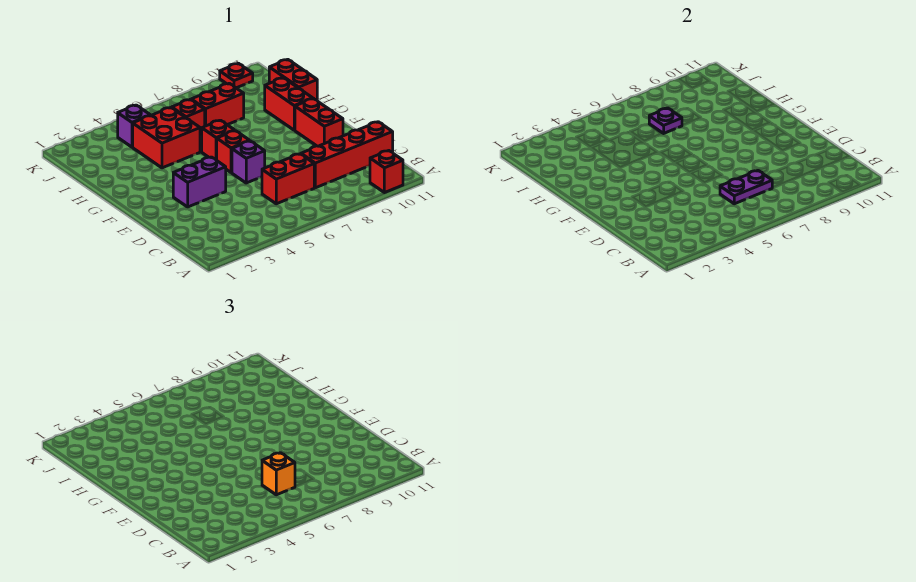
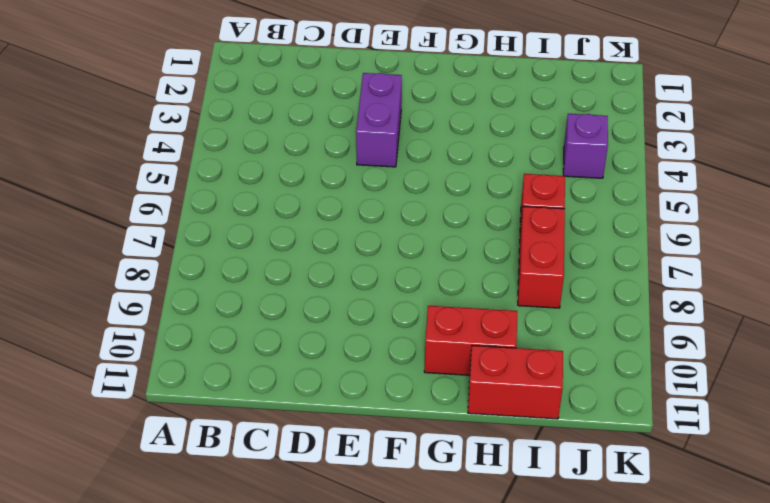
none -> red 1x1 brick [370,151,403,193]
none -> red 1x2 brick [262,154,314,204]
none -> red 1x4 brick [301,122,393,188]

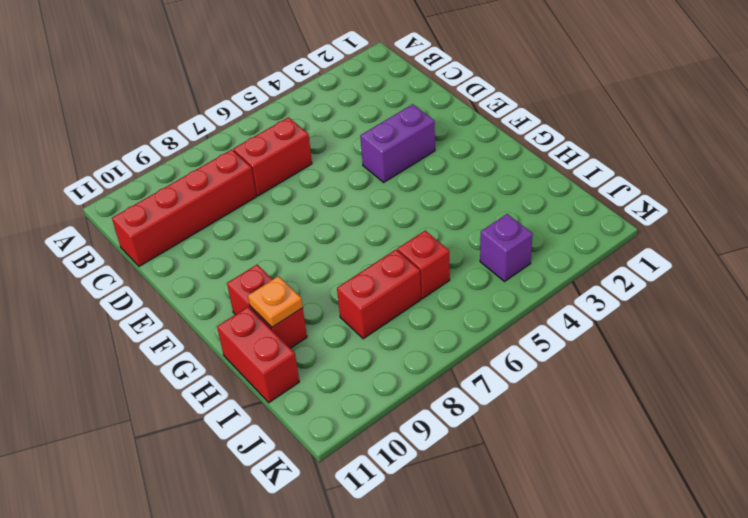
orange 1x1 plate [248,276,303,327] -> none
none -> red 1x1 brick [370,151,403,193]
none -> purple 1x1 brick [232,141,265,183]
none -> red 1x2 brick [295,99,343,146]

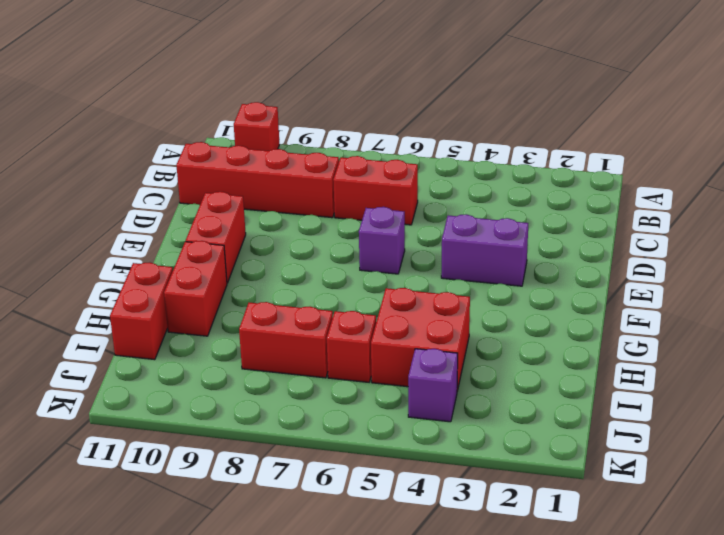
none -> red 1x1 brick [217,131,249,173]
none -> red 1x1 brick [202,120,235,160]
none -> red 1x1 plate [220,63,253,88]

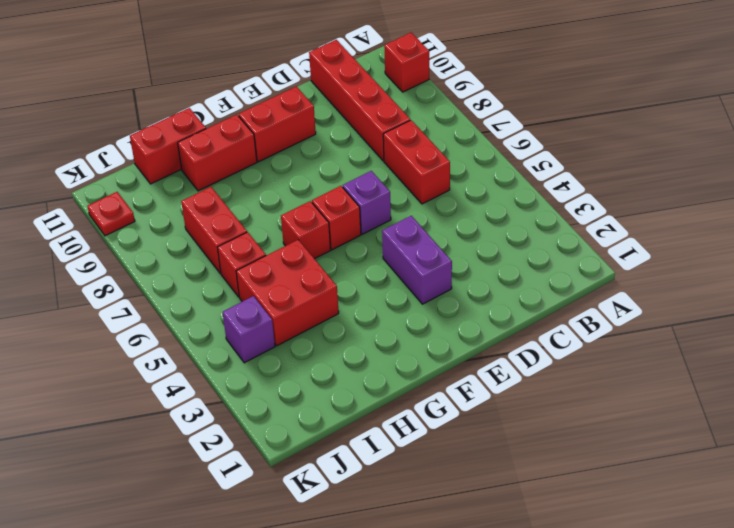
none -> purple 1x2 plate [720,171,772,204]
none -> purple 1x1 plate [649,108,682,133]
none -> orange 1x1 brick [262,453,295,495]

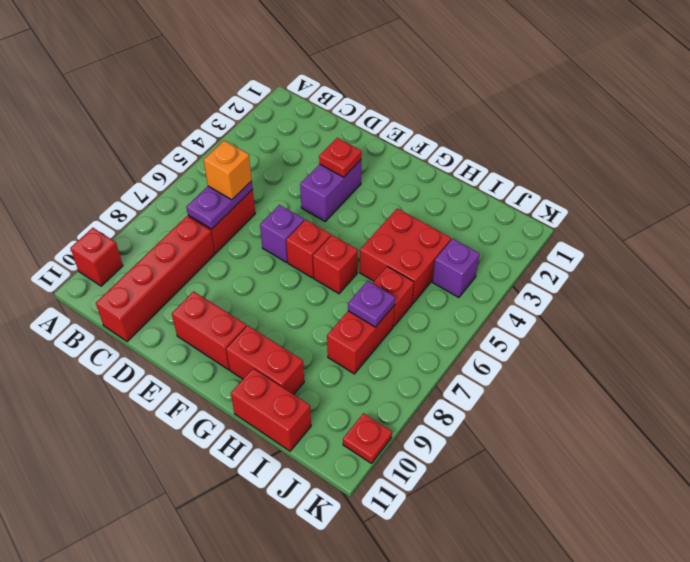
red 1x1 plate [319,138,362,177] -> none

